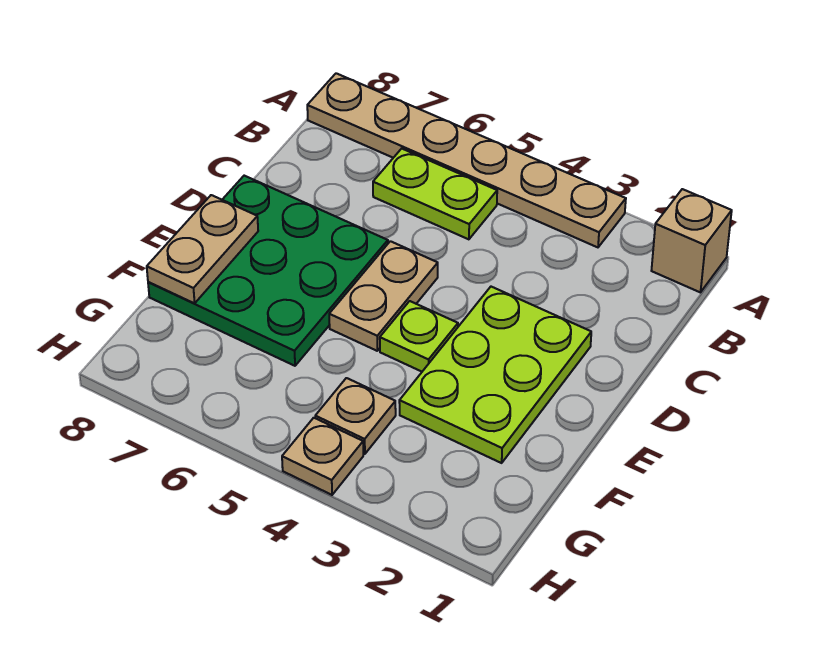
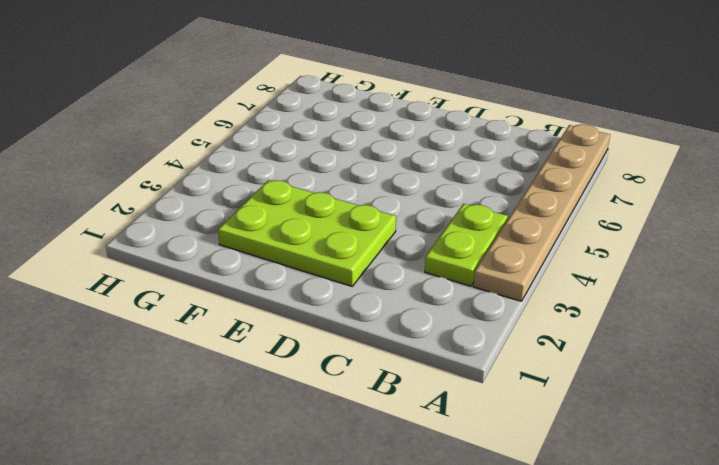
lime 1x2 plate [425,204,508,286] -> lime 1x2 plate moved to [373,149,497,239]
none -> tan 1x1 brick [651,189,732,292]
none -> tan 1x2 plate [329,241,438,351]

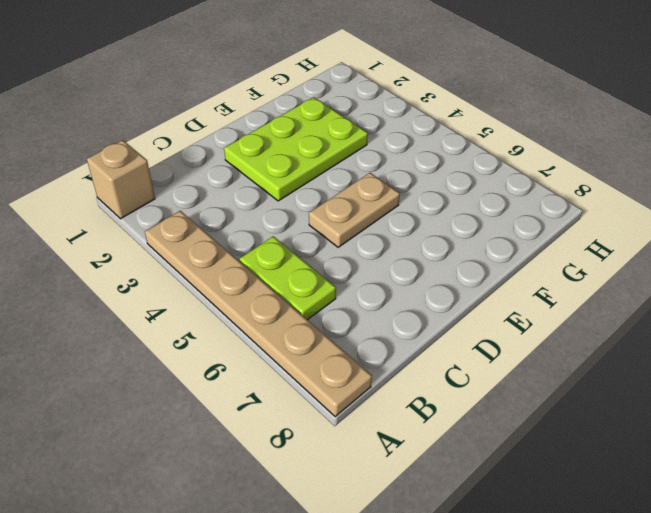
none -> green 3x3 plate [148,176,388,366]
none -> lime 1x1 plate [380,301,458,372]

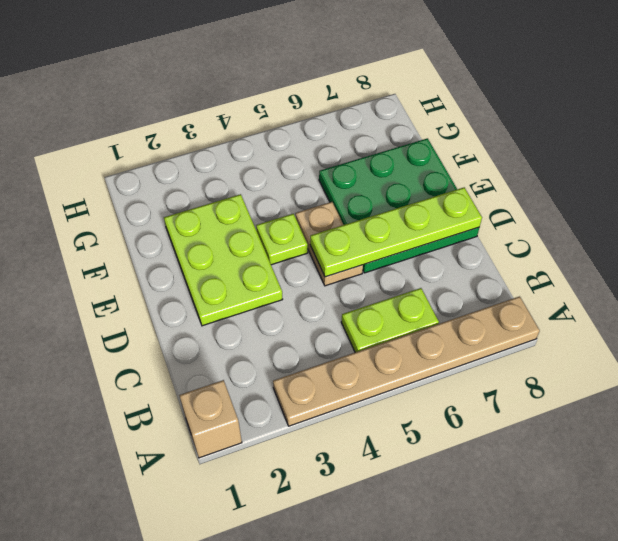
lime 1x4 plate [310,188,482,277] -> none
none -> tan 1x1 plate [315,378,396,454]
none -> tan 1x1 plate [282,418,363,495]

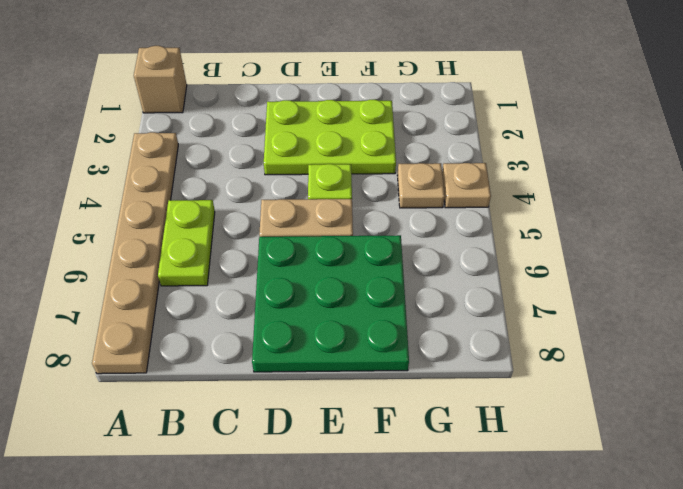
none -> tan 1x2 plate [147,195,258,303]

